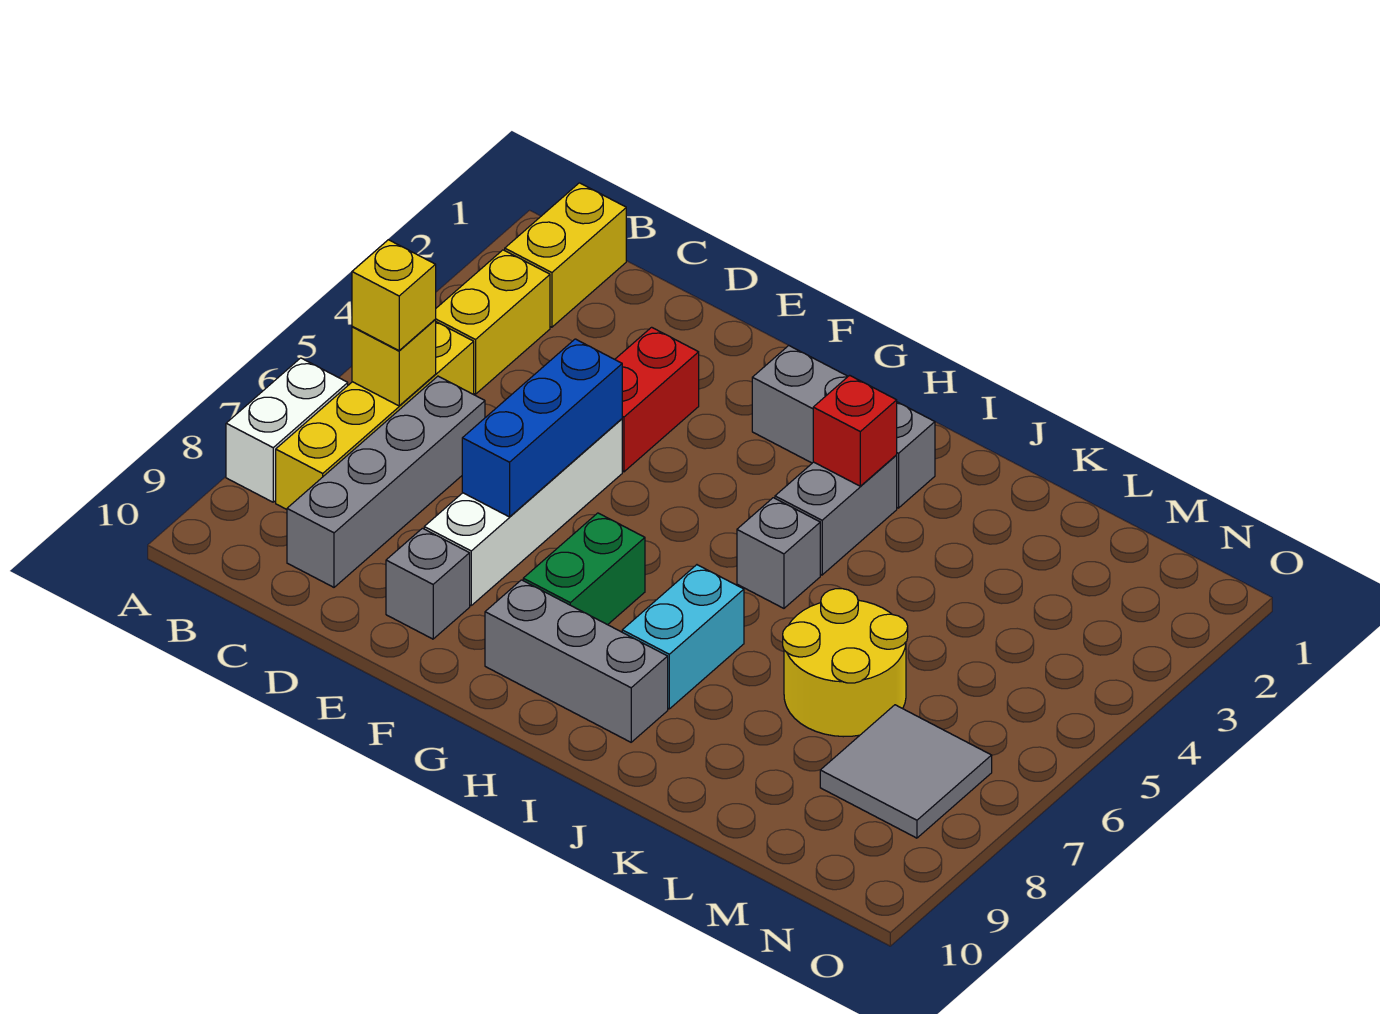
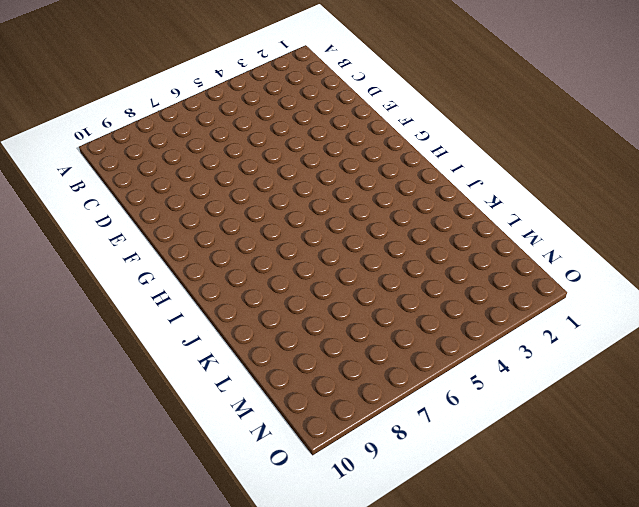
none -> white 1x2 brick [226,358,348,502]
none -> yellow 1x2 brick [505,183,626,327]
none -> yellow 1x2 brick [435,250,550,394]

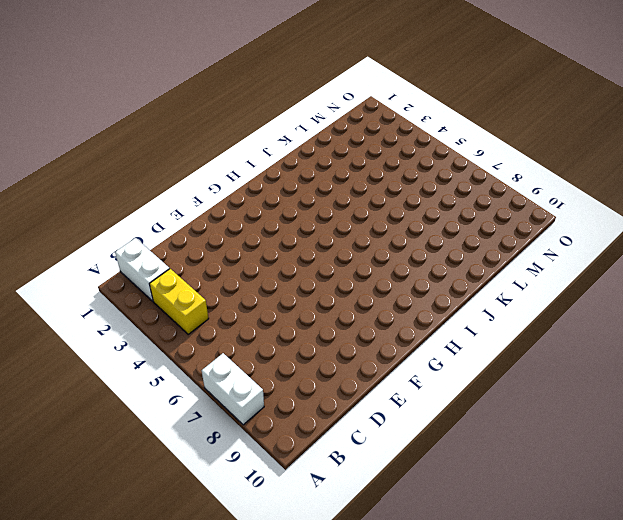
white 1x2 brick [115,238,170,301] -> yellow 1x2 brick [505,183,626,327]
none -> yellow 1x4 brick [276,322,474,509]
none -> grey 1x4 brick [287,376,485,587]
none -> red 1x2 brick [615,327,699,472]

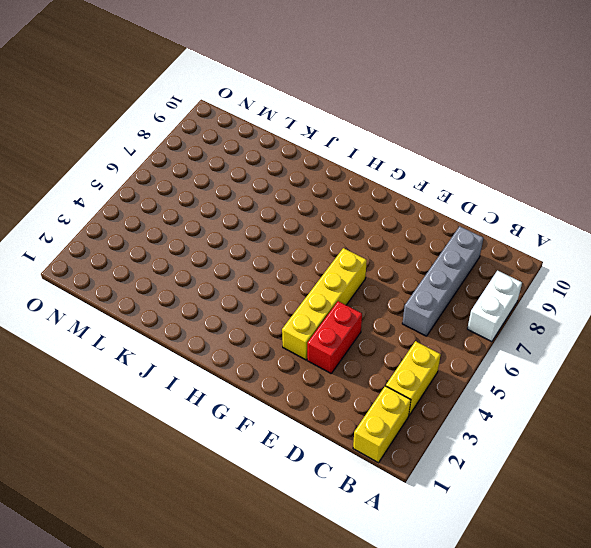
yellow 1x4 brick [282,248,367,360] -> yellow 1x4 brick moved to [276,322,474,509]
none -> white 1x4 brick [424,419,622,605]
none -> grey 1x1 brick [386,528,470,639]
none -> grey 1x3 brick [752,346,935,508]

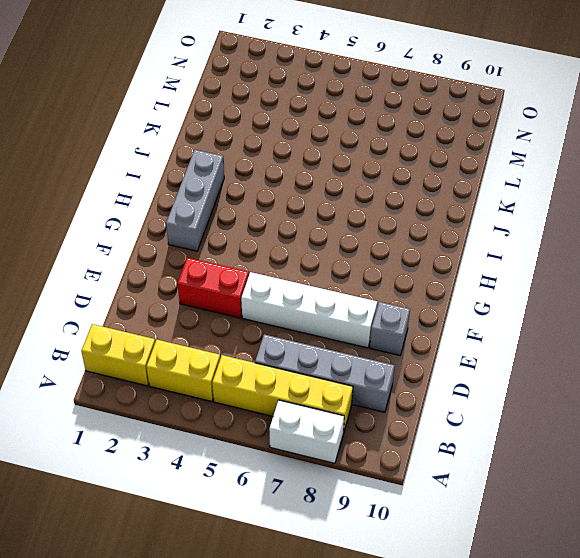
none -> green 1x2 brick [523,513,645,625]
none -> grey 1x3 brick [485,580,668,742]
none -> grey 1x2 brick [775,455,897,575]

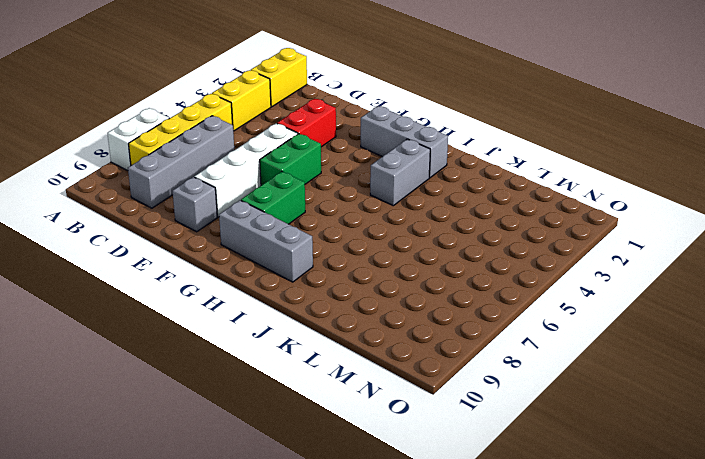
green 1x2 brick [260,134,321,185] -> none
none -> grey 1x1 brick [737,498,820,608]
none -> cyan 1x2 brick [622,565,744,709]
none -> yellow 2x2 round brick [783,589,908,737]

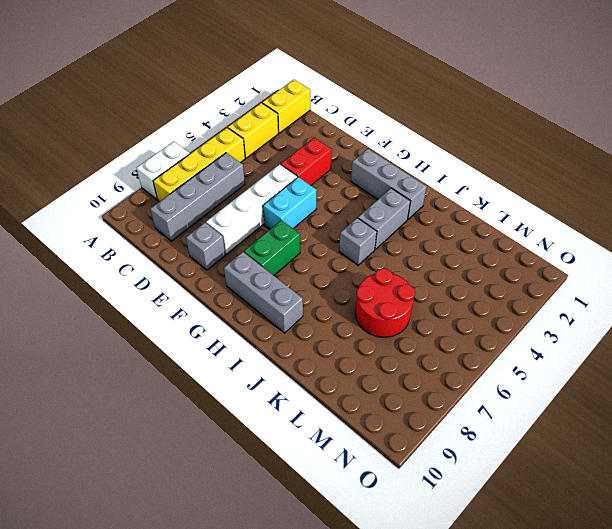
cyan 1x2 brick [263,177,317,229] -> cyan 1x2 brick moved to [622,565,744,709]
red 2x2 round brick [355,268,415,337] -> yellow 2x2 round brick [783,589,908,737]
none -> grey 2x2 tile [820,705,992,838]
none -> yellow 1x1 brick [352,320,436,406]
none -> blue 1x3 brick [462,339,622,517]

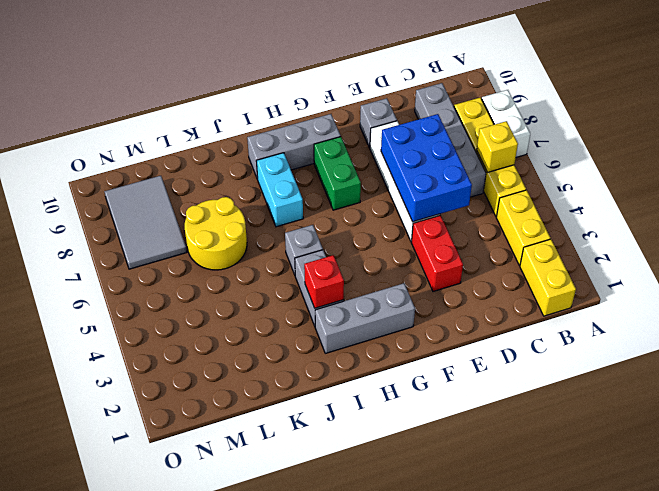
blue 2x3 brick [381,114,472,222] -> blue 1x3 brick [462,339,622,517]
grey 2x3 tile [104,176,187,269] -> grey 2x2 tile [820,705,992,838]
none -> yellow 1x1 brick [352,240,436,351]

